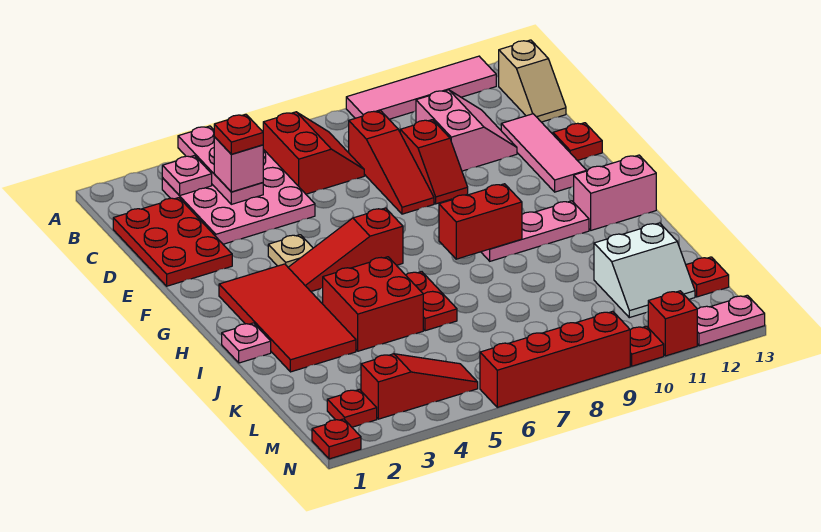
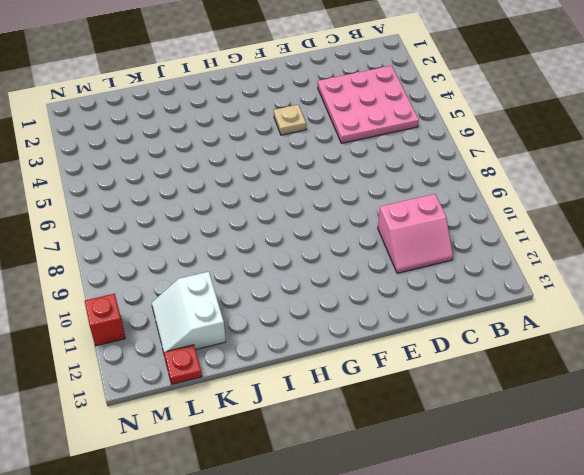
none -> pink 1x4 tile [346,56,496,119]
none -> red 2x2 slope [263,112,364,194]
none -> tan 1x2 slope [499,40,566,122]
none -> red 2x3 plate [113,198,232,286]

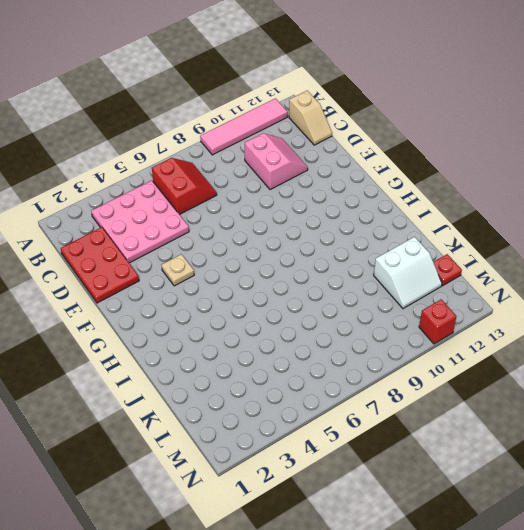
none -> red 1x3 slope [349,111,434,214]
none -> red 1x2 slope [400,120,468,204]
none -> pink 1x3 tile [501,114,587,192]
none -> red 1x1 plate [553,123,602,161]

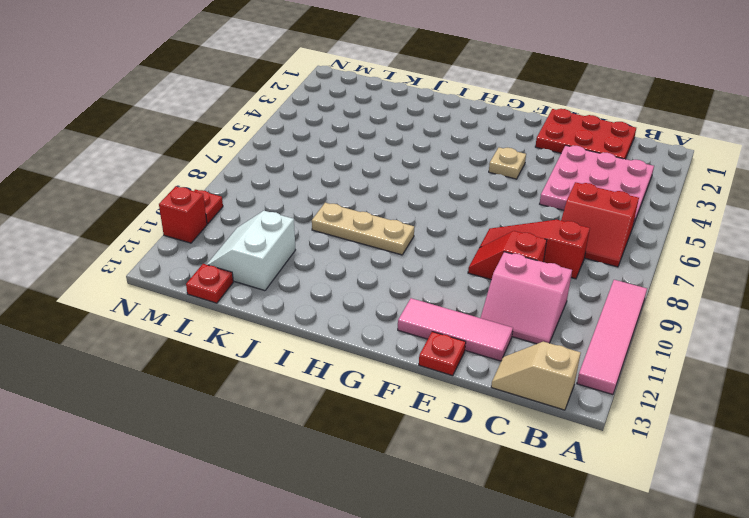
tan 1x3 plate [312,203,414,255] -> pink 1x3 plate [481,201,589,261]
none -> red 2x4 tile [219,264,356,372]
none -> red 1x3 slope [288,208,403,291]
none -> pink 1x2 brick [574,155,656,230]
none -> pink 1x1 plate [222,323,271,363]

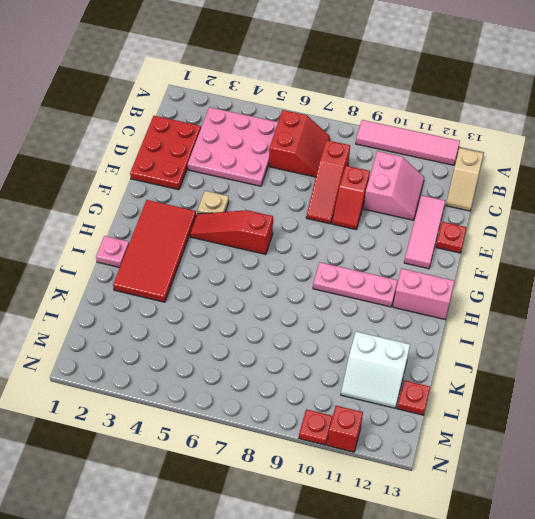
none -> red 2x2 brick [323,257,423,351]
none -> red 1x2 plate [406,272,457,331]
none -> red 1x1 plate [327,389,377,427]
none -> red 1x3 slope [361,354,478,419]

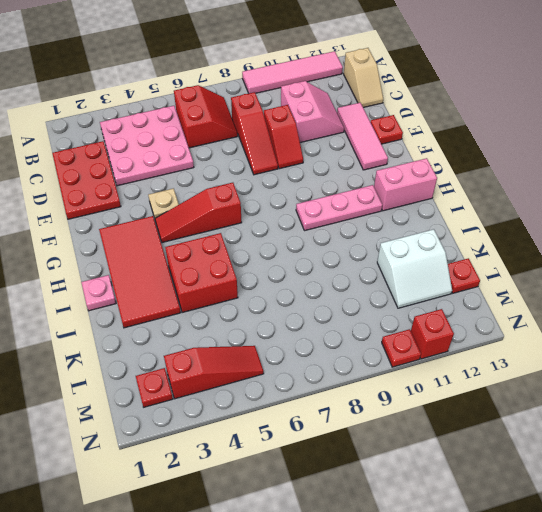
none -> red 1x2 plate [406,272,457,331]
none -> red 1x1 plate [312,419,361,459]
none -> red 1x4 brick [480,311,630,407]
none -> pink 1x2 plate [697,295,765,346]

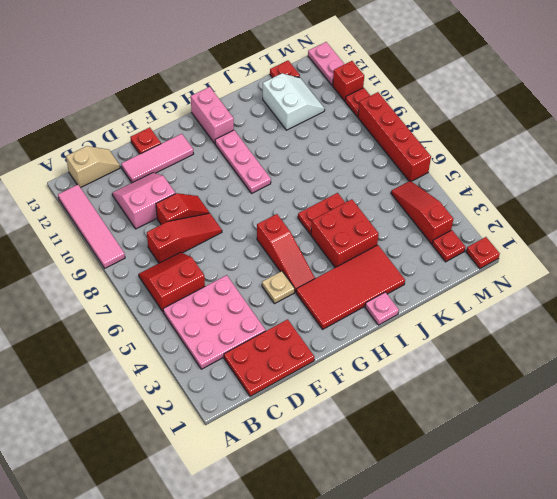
none -> pink 1x3 plate [178,126,263,204]
none -> pink 1x1 plate [162,156,212,195]
none -> red 1x2 brick [439,184,522,259]
none -> pink 1x1 brick [214,137,263,192]

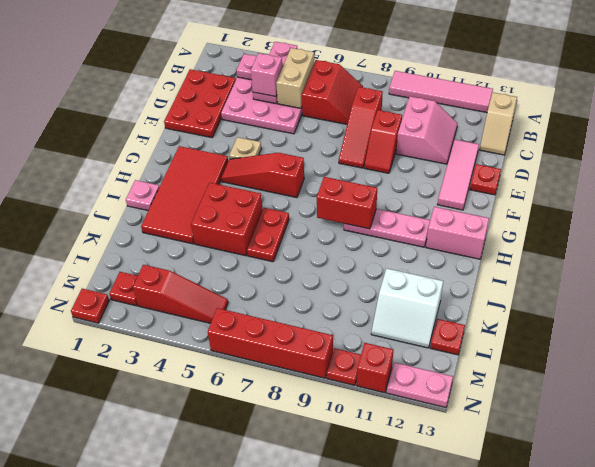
tan 1x2 brick [276,48,314,108] -> none
none -> red 1x1 plate [214,114,263,154]

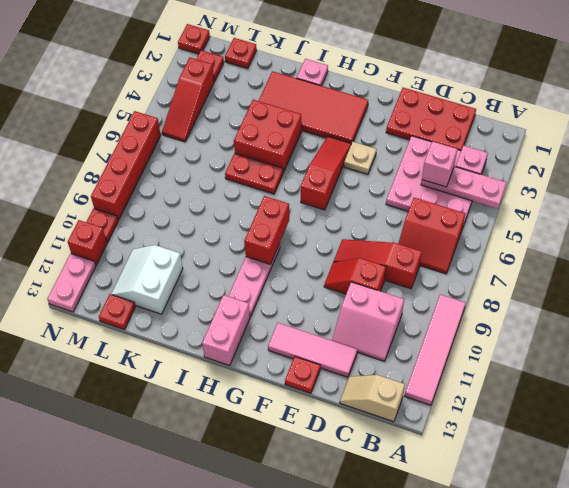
red 1x1 plate [225,38,257,69] -> red 1x1 plate moved to [214,114,263,154]

